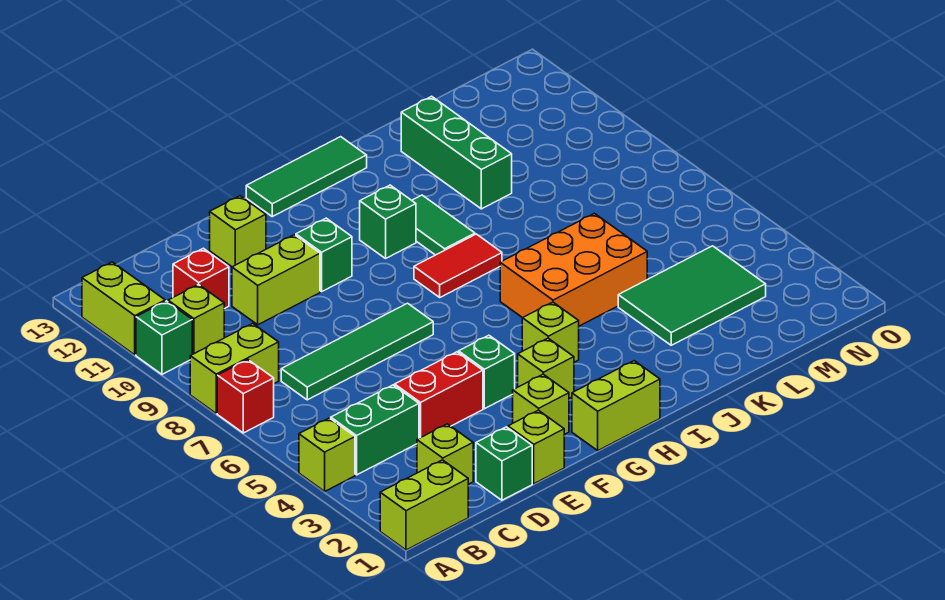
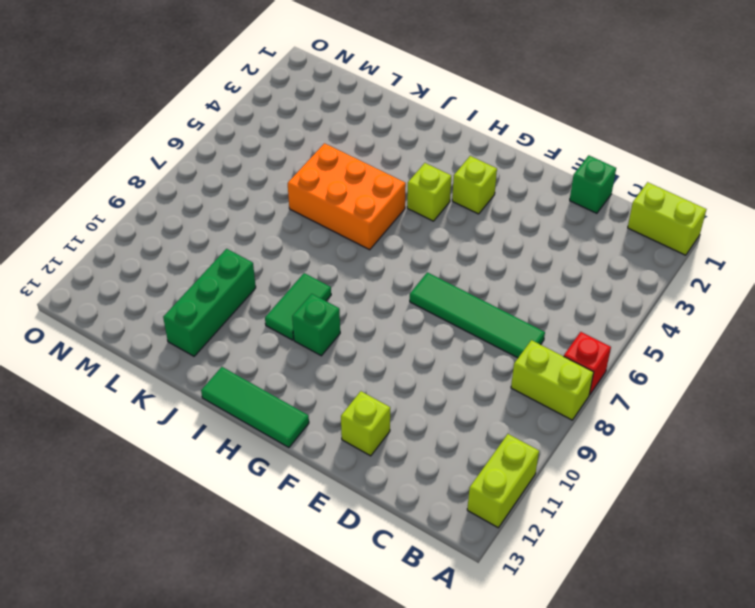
none -> lime 1x1 brick [299,418,355,491]
none -> green 1x1 brick [136,301,192,374]
none -> green 1x2 brick [331,385,419,475]

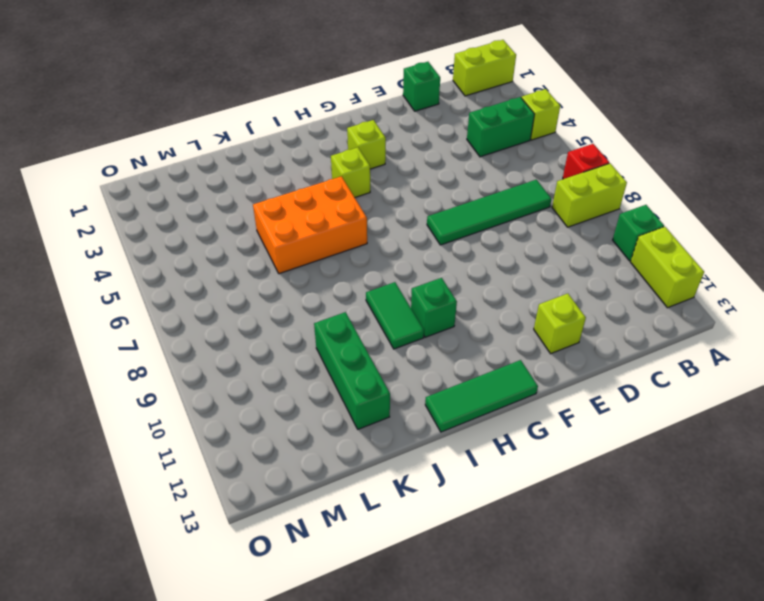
none -> lime 1x1 brick [168,284,224,354]
none -> lime 1x1 brick [417,424,473,484]
none -> red 1x1 brick [173,248,229,309]

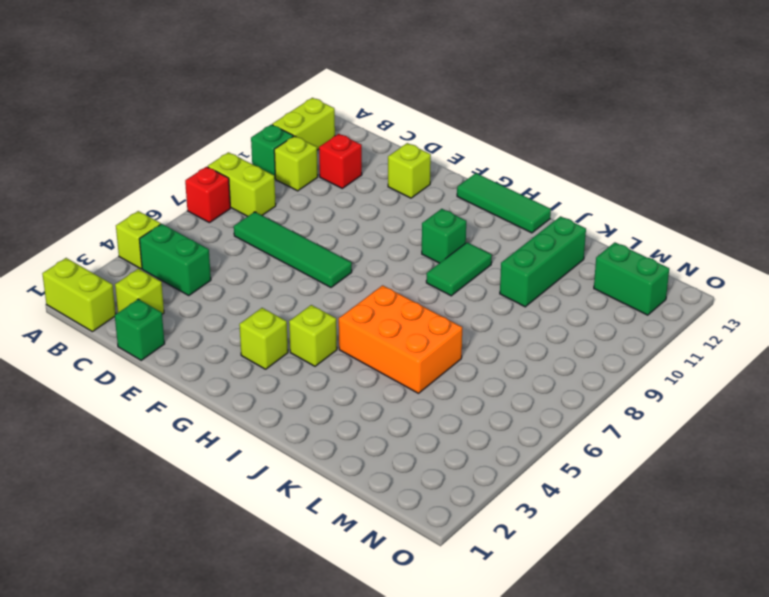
green 1x2 brick [594,242,669,315] -> none
none -> red 1x2 brick [395,352,483,438]
none -> lime 1x2 brick [232,235,320,325]
none -> lime 1x1 brick [508,410,564,484]

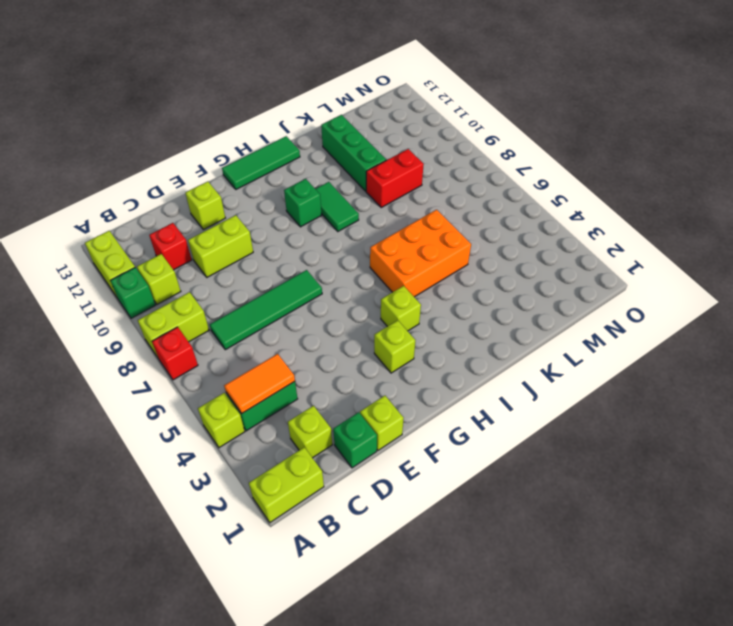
orange 1x2 tile [224,354,295,414] -> none
red 1x2 brick [366,149,424,207] -> red 1x2 brick moved to [395,352,483,438]
none -> lime 1x1 brick [513,374,569,435]
none -> green 1x1 brick [459,335,515,409]
none -> green 1x1 brick [296,218,352,292]

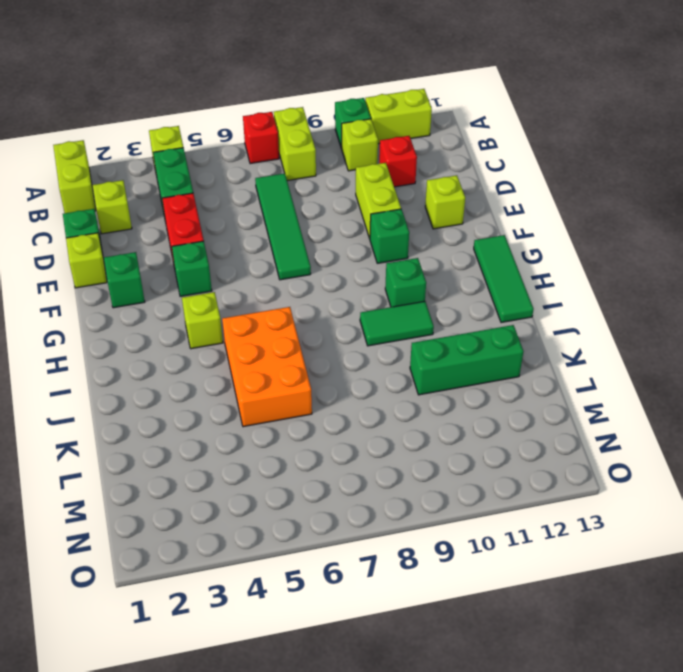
green 1x1 brick [104,252,145,308] -> lime 1x1 brick [513,374,569,435]
none -> lime 1x2 brick [572,361,660,450]
none -> lime 1x1 brick [518,338,574,398]
none -> red 1x2 tile [414,234,502,297]

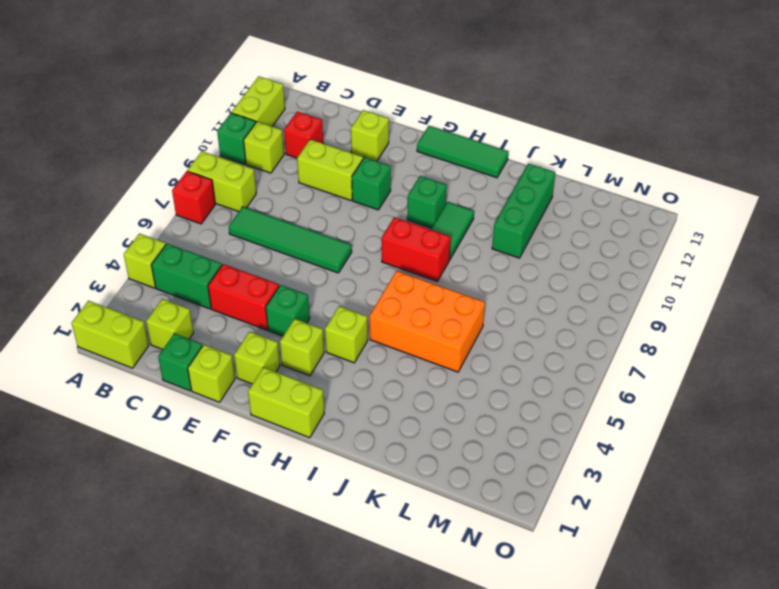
red 1x2 brick [382,217,451,281] -> red 1x2 tile [414,234,502,297]
none -> green 2x3 tile [618,246,766,345]

